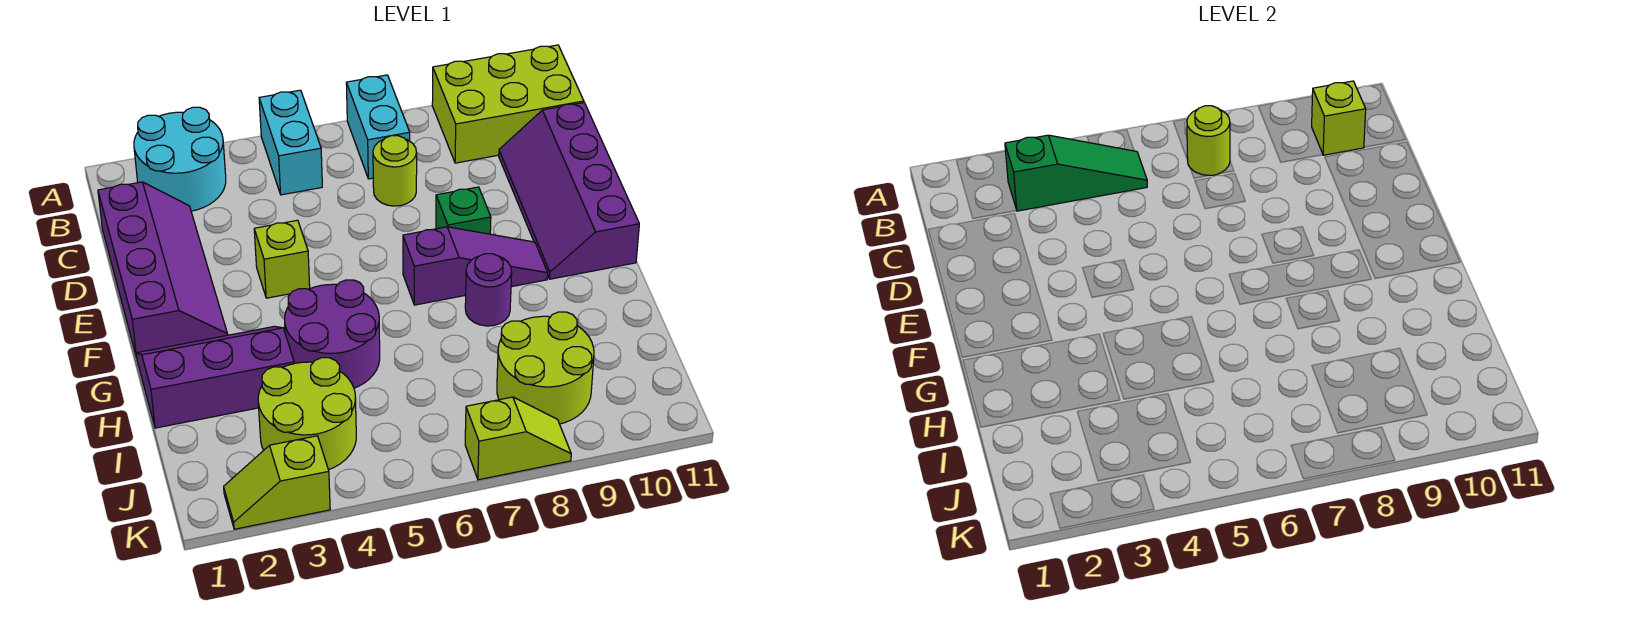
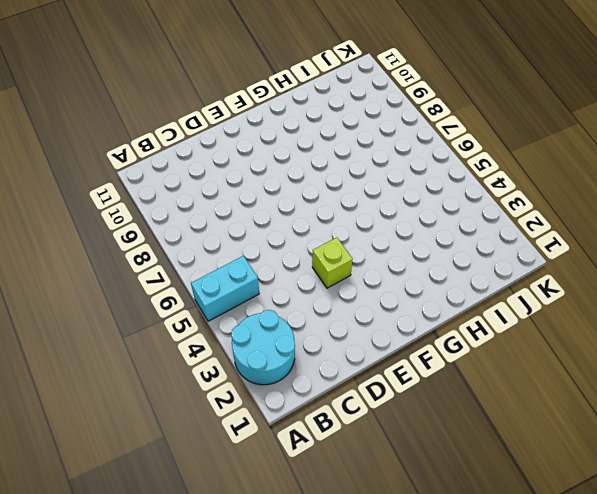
none -> cyan 1x2 brick [346,75,410,179]
none -> lime 2x3 brick [432,45,584,163]
none -> purple 2x4 slope [98,182,228,357]

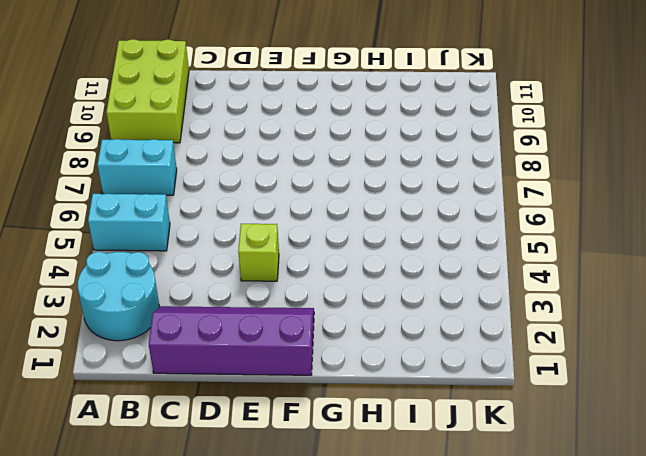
none -> lime 1x1 round brick [373,136,417,206]
none -> purple 2x4 slope [499,103,639,279]
none -> green 1x1 brick [436,187,491,234]

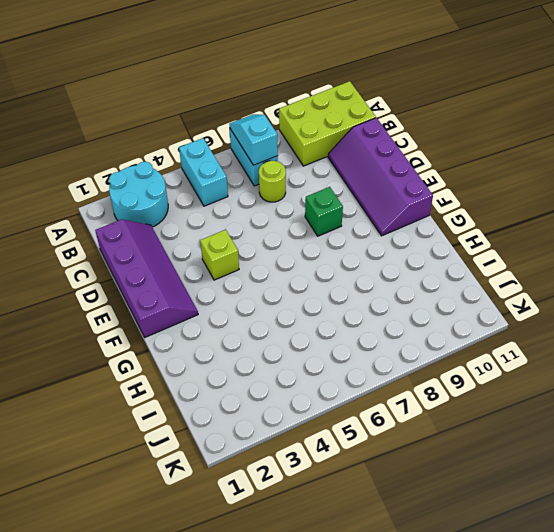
cyan 1x2 slope [229,114,278,165] -> lime 1x1 round brick [1187,106,1230,176]
none -> purple 1x3 slope [403,227,548,305]
none -> purple 2x3 slope [136,326,294,428]
none -> purple 2x2 round brick [285,280,380,388]

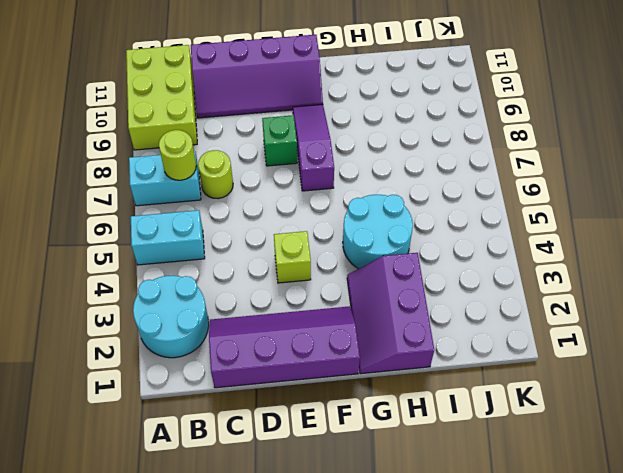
cyan 2x2 round brick [343,195,413,269] -> purple 2x2 round brick [285,280,380,388]
none -> purple 1x1 round brick [465,254,512,326]
none -> lime 2x2 round brick [258,358,356,470]
none -> lime 2x2 round brick [497,312,594,424]

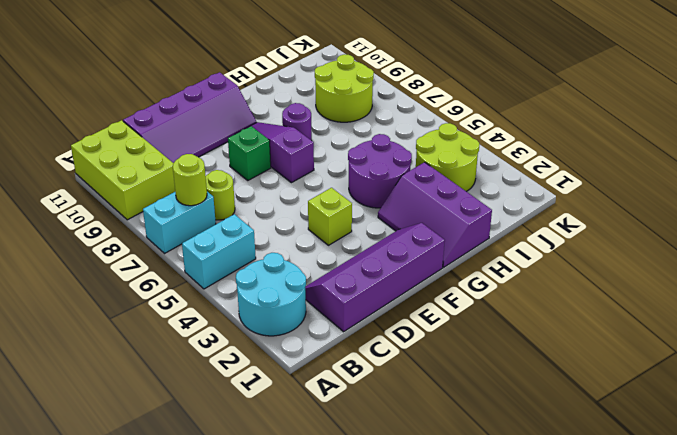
none -> lime 1x2 slope [224,436,330,529]
none -> lime 1x2 slope [465,397,571,480]
none -> green 1x3 slope [1005,135,1147,211]

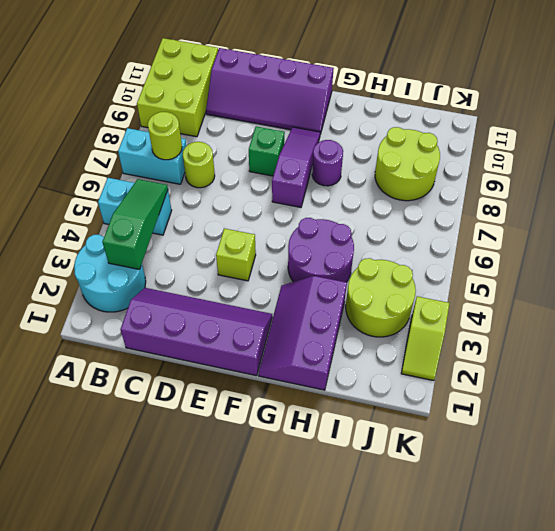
none -> lime 1x2 slope [465,397,571,480]
none -> lime 1x1 brick [1312,81,1366,155]

